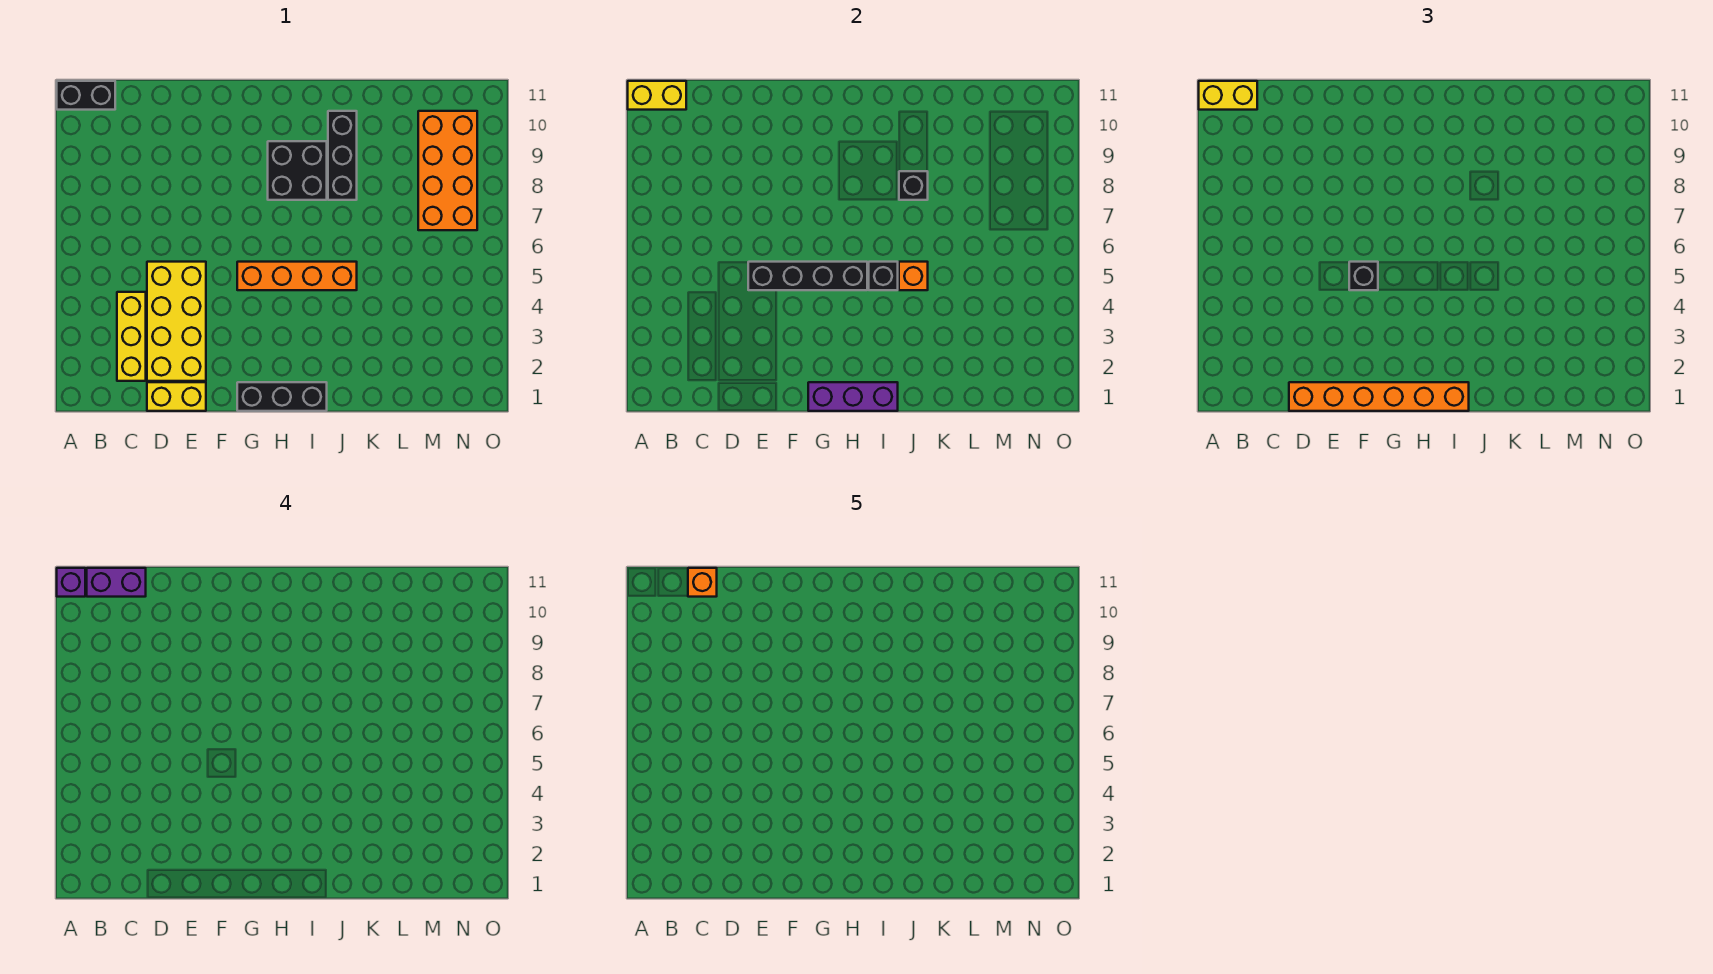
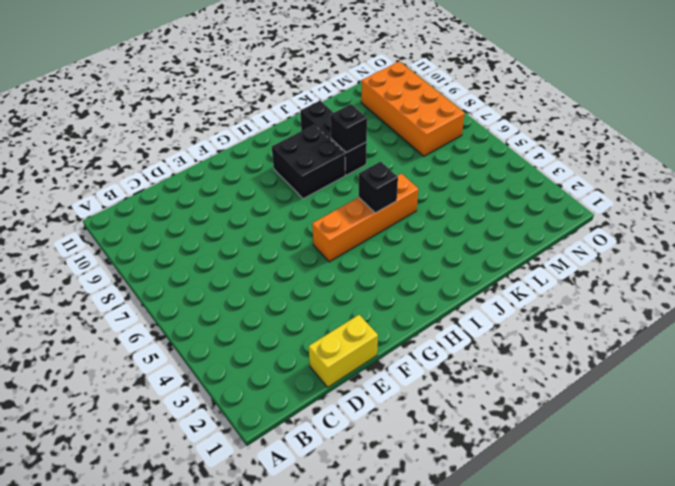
none -> black 1x2 brick [57,81,115,110]
none -> yellow 1x3 brick [117,292,146,381]
none -> yellow 2x4 brick [147,262,206,381]

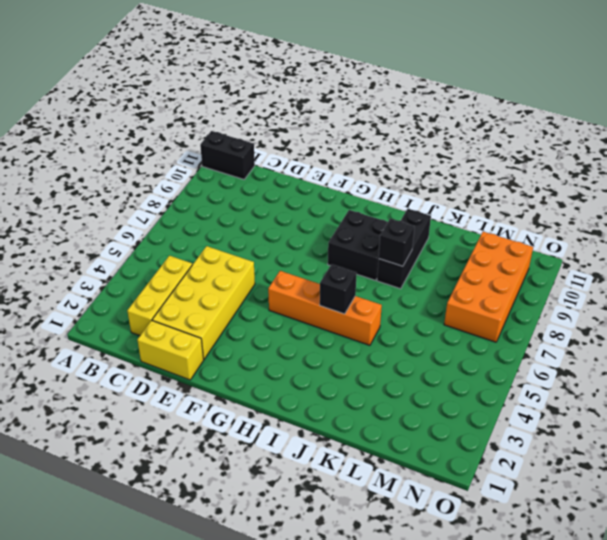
none -> black 1x3 brick [237,382,327,411]
none -> yellow 1x2 brick [628,81,686,110]
none -> black 1x4 brick [748,262,867,290]

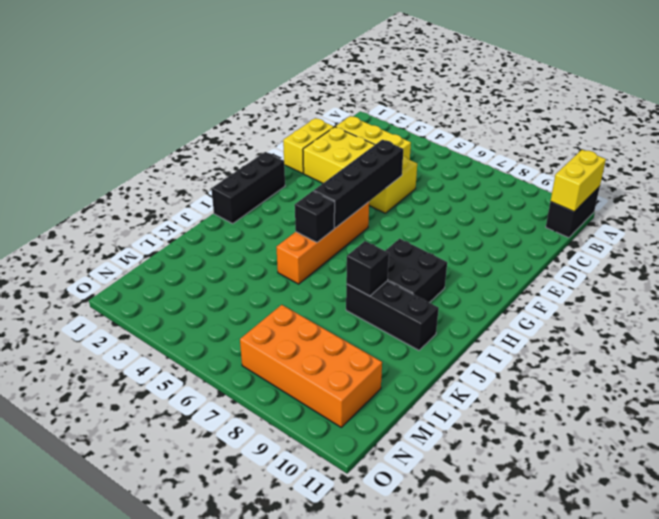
none -> purple 1x3 brick [808,382,898,411]
none -> orange 1x1 brick [899,262,928,290]
none -> yellow 1x2 brick [1199,81,1257,110]

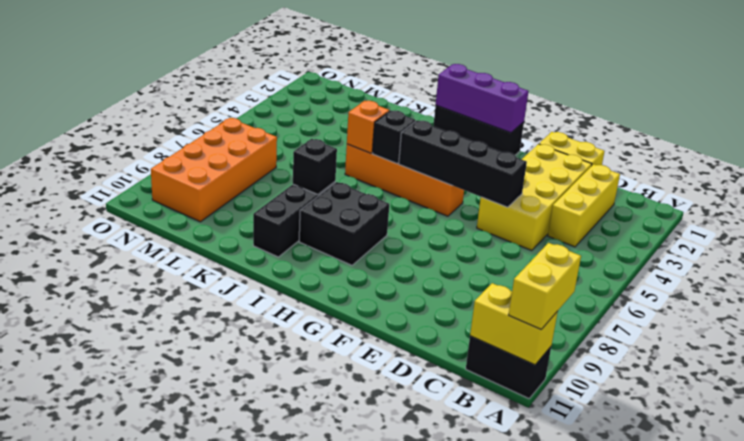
yellow 1x2 brick [509,243,581,329] -> yellow 1x2 brick turned to [1199,81,1257,110]
none -> orange 1x6 brick [1289,382,1469,411]
none -> black 1x1 brick [1349,262,1378,290]
none -> purple 1x1 brick [57,568,85,597]

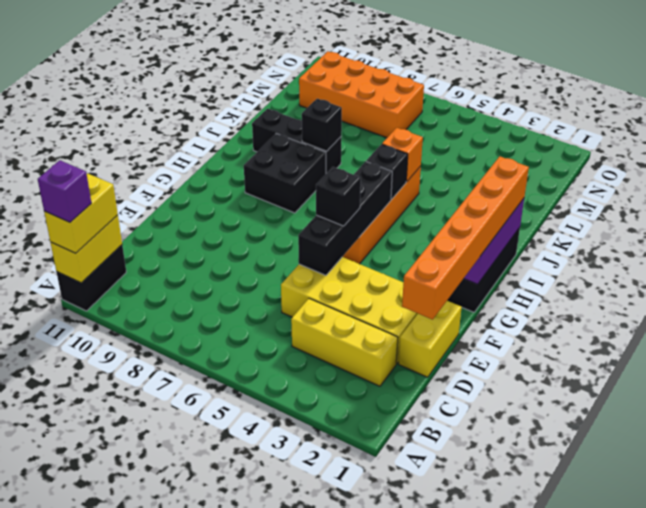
none -> purple 1x2 brick [87,568,146,597]
none -> orange 1x1 brick [688,568,717,597]

